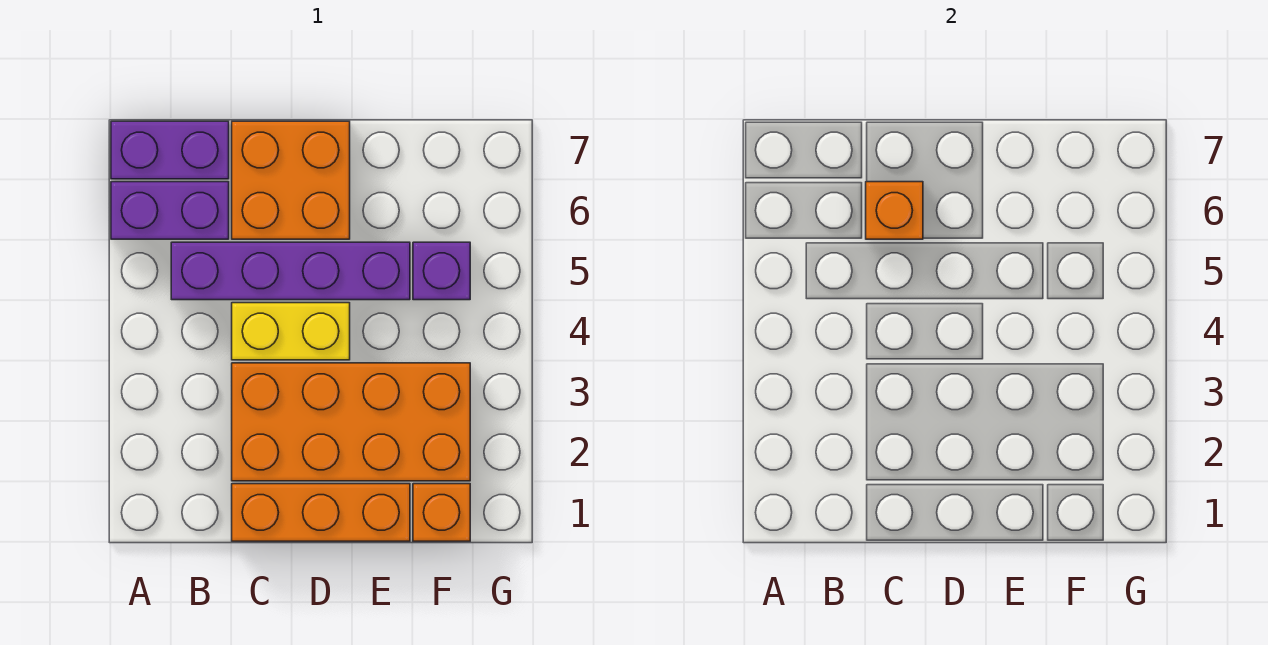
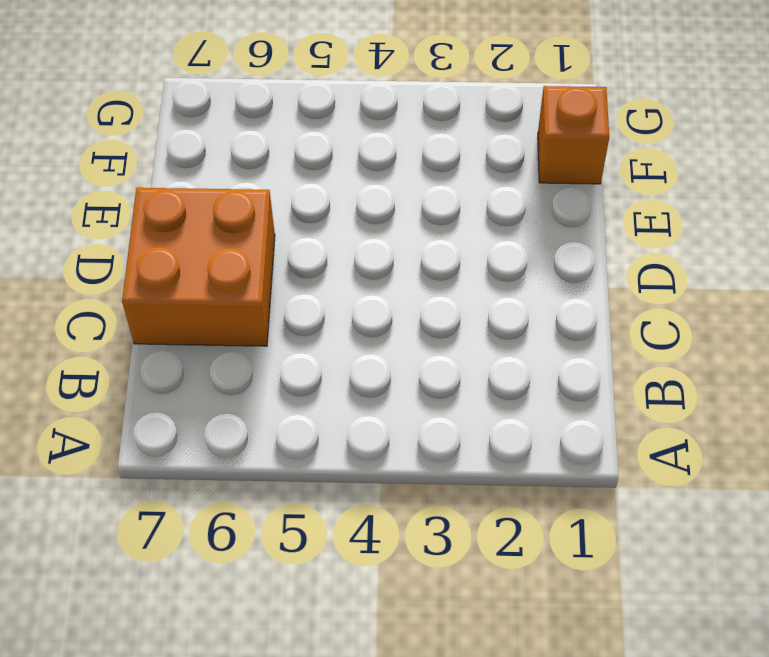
none -> purple 1x2 brick [111,182,229,239]
none -> purple 1x2 brick [111,121,229,179]

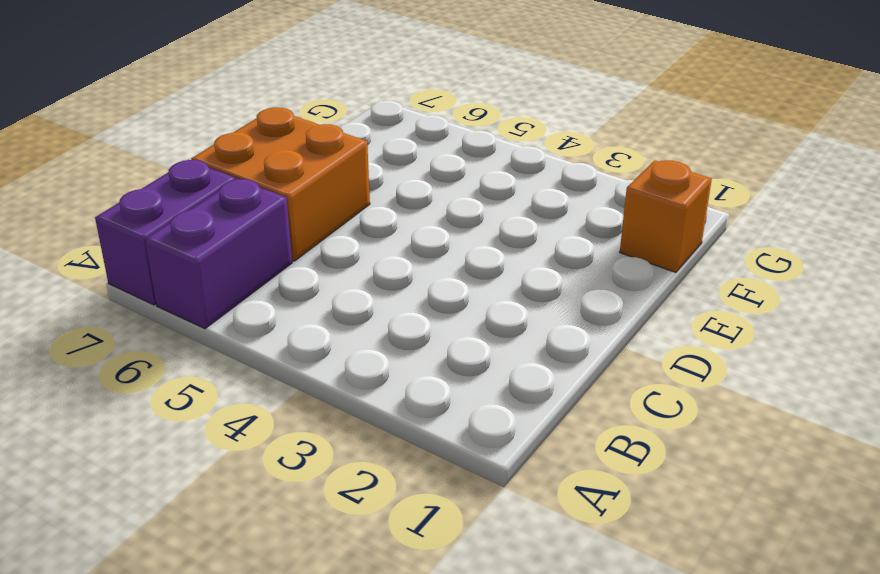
none -> purple 1x4 brick [171,242,410,300]
none -> orange 1x3 brick [232,484,410,541]

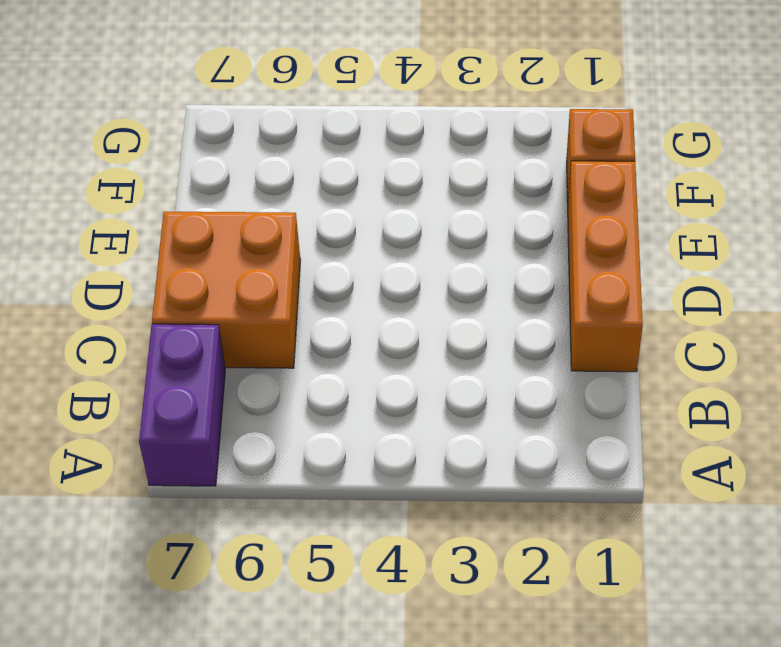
none -> purple 1x2 brick [111,182,229,239]
none -> purple 1x4 brick [171,242,410,300]

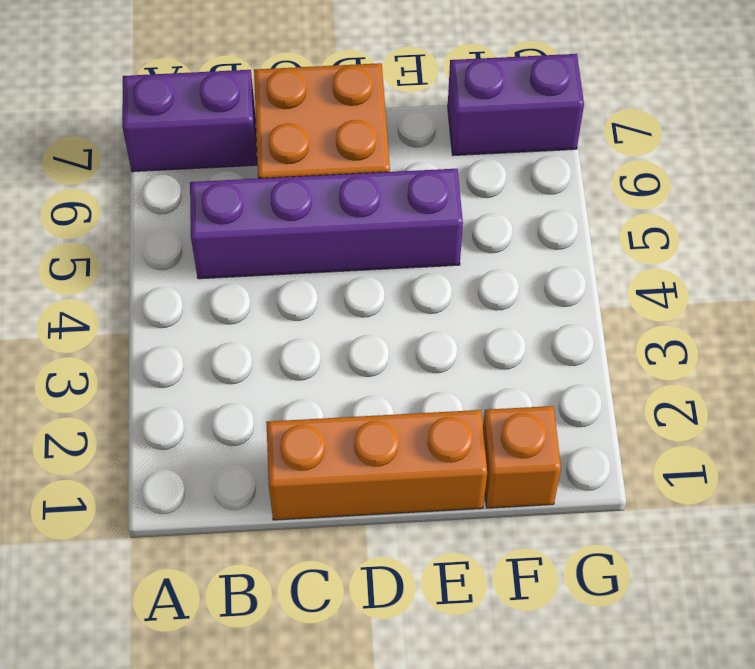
purple 1x2 brick [448,54,584,155] -> purple 1x2 brick moved to [111,182,229,239]
none -> orange 2x4 brick [232,363,470,481]
none -> yellow 1x2 brick [232,303,350,360]

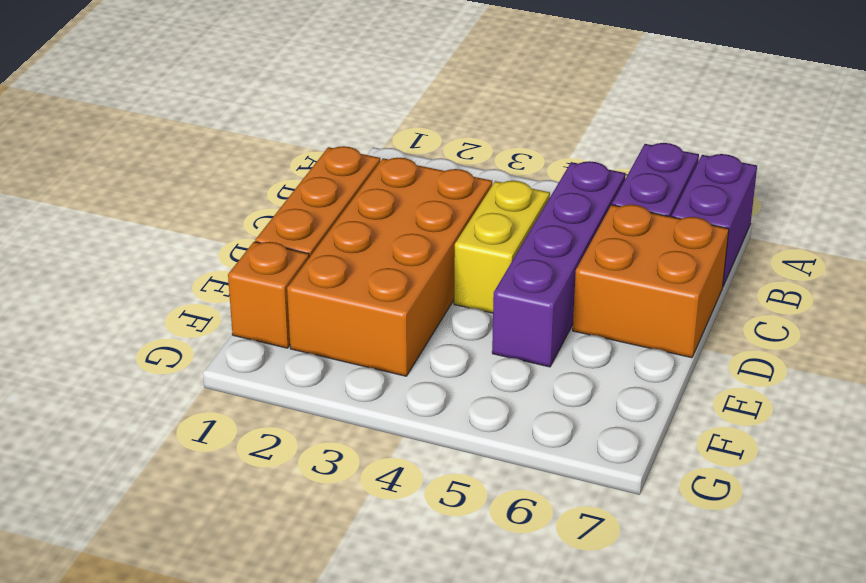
none -> purple 1x1 brick [413,242,470,300]
none -> orange 1x1 brick [866,182,923,239]

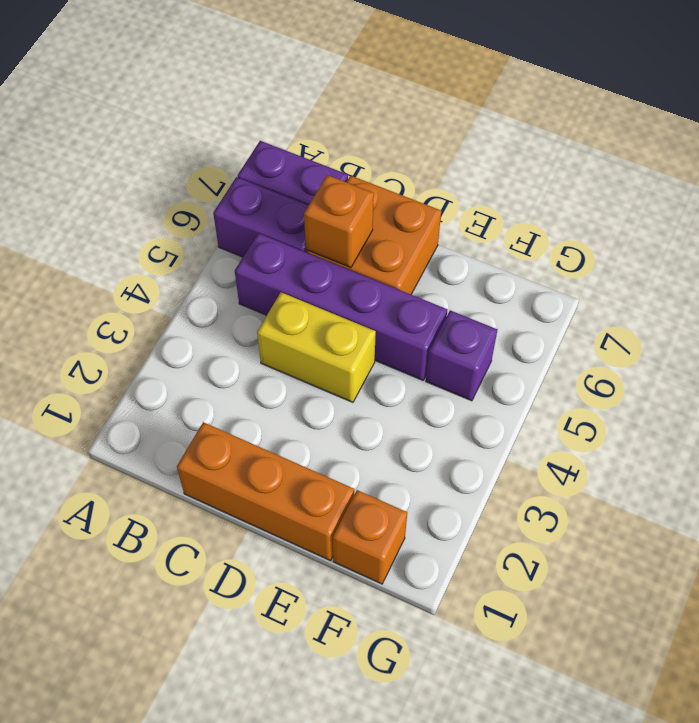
none -> orange 2x4 brick [232,363,470,481]

